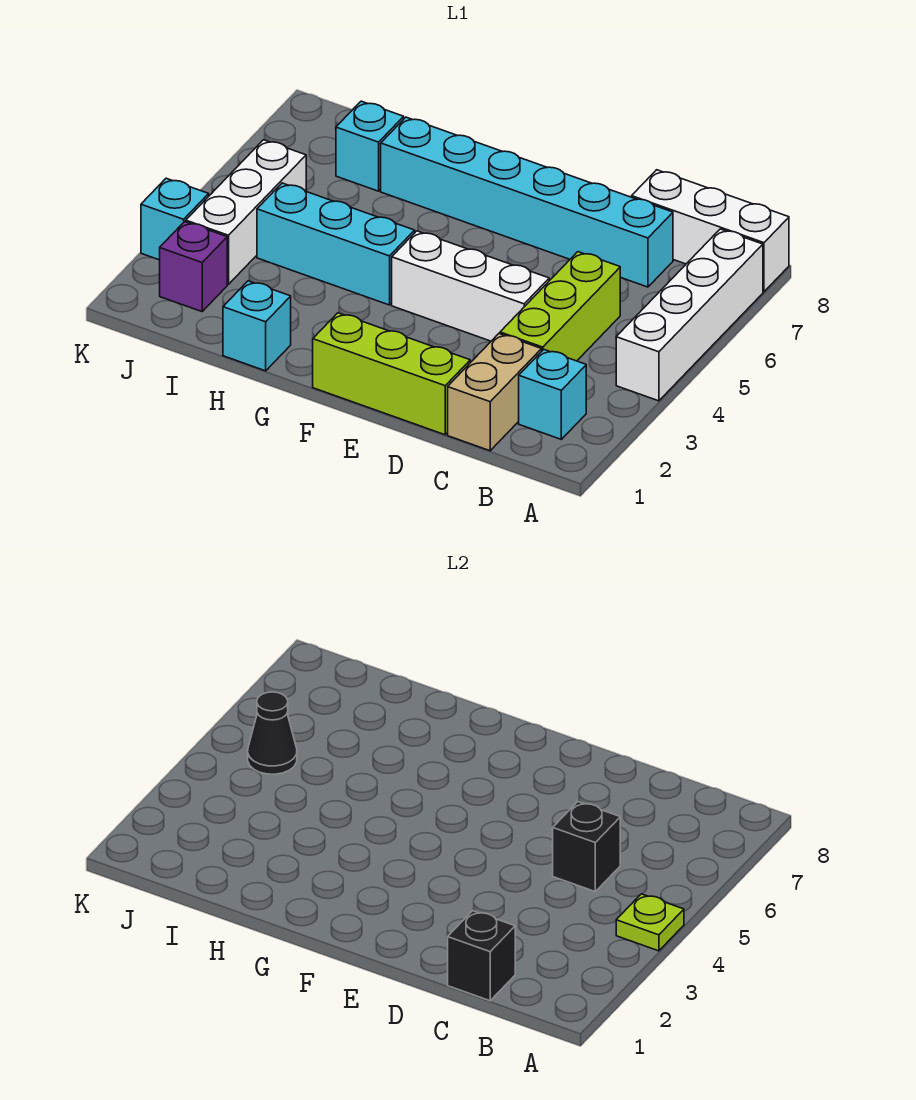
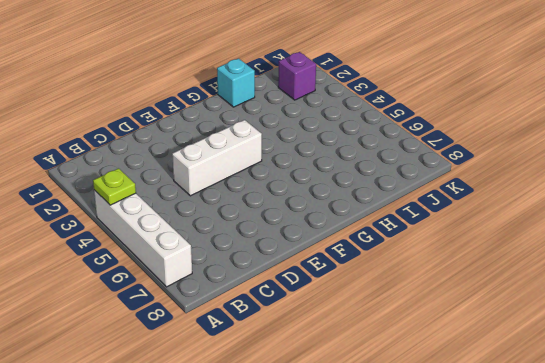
none -> white 1x3 brick [632,170,789,292]
none -> cyan 1x1 brick [519,350,586,439]
none -> tan 1x2 brick [448,334,542,451]

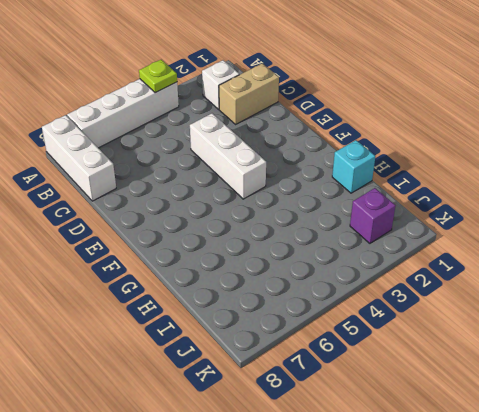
white 1x1 brick [202,60,239,109] -> cyan 1x1 brick [519,350,586,439]
none -> lime 1x3 brick [500,252,620,361]
none -> cyan 1x6 brick [381,117,673,287]
none -> lime 1x3 brick [313,313,470,435]

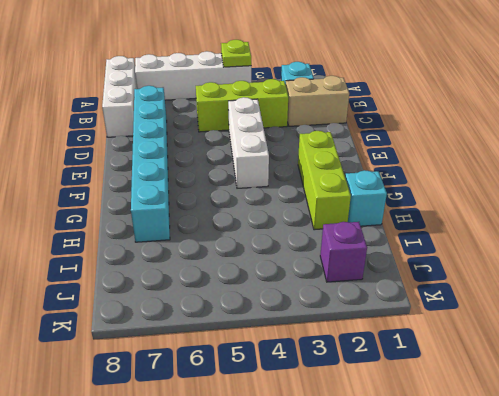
lime 1x3 brick [298,131,351,230] -> lime 1x3 brick moved to [313,313,470,435]
none -> cyan 1x3 brick [257,183,415,305]
none -> cyan 1x1 brick [336,101,404,191]
none -> white 1x3 brick [186,140,306,284]

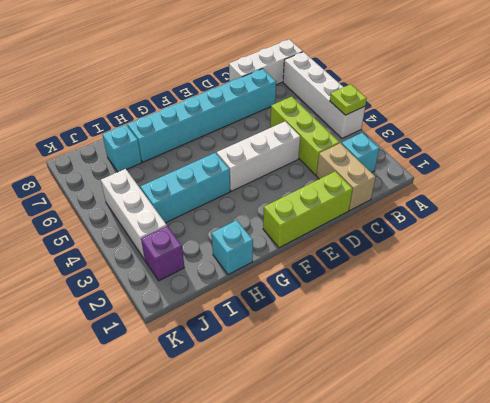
none -> cyan 1x1 brick [141,178,209,260]
none -> black 1x1 brick [448,911,515,1001]
none -> black 1x1 brick [553,802,620,891]

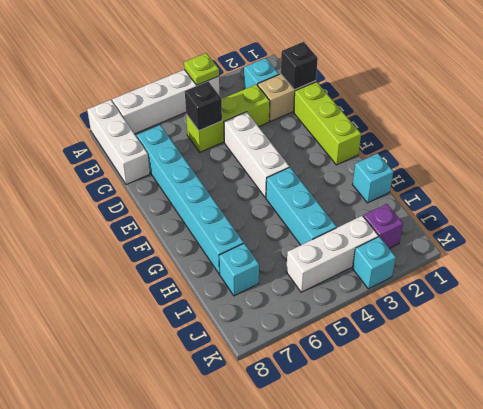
none -> black 1x1 cone [248,692,297,774]

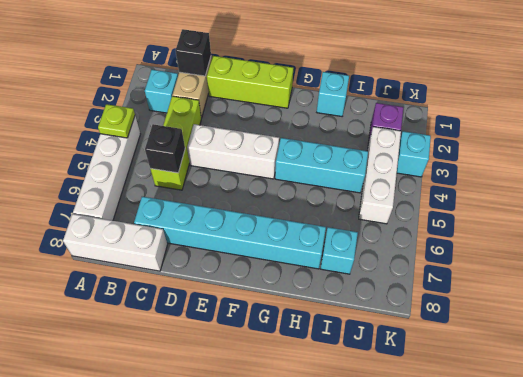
none -> black 1x1 cone [248,692,297,774]

